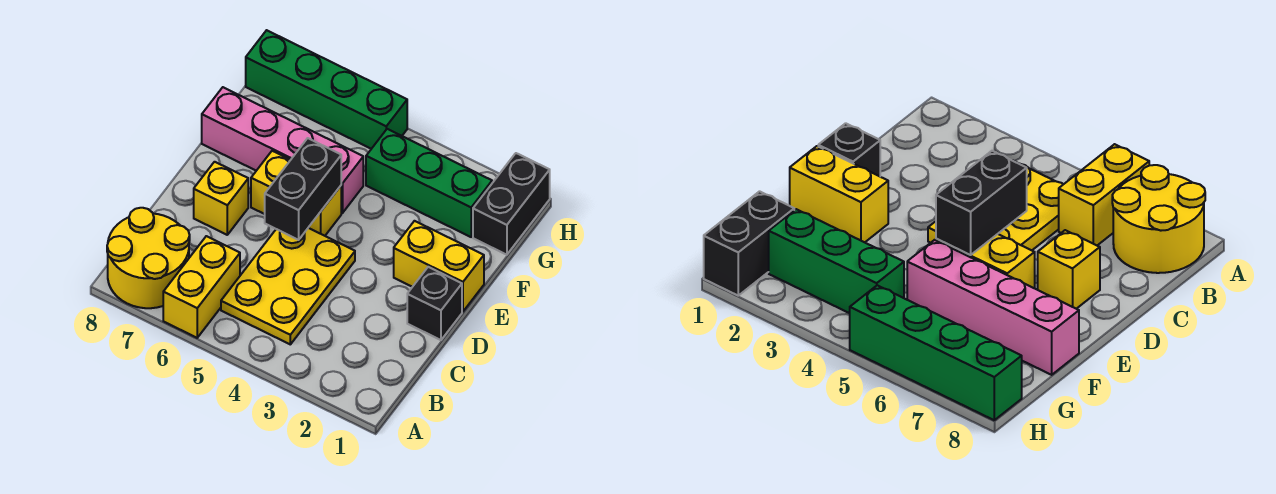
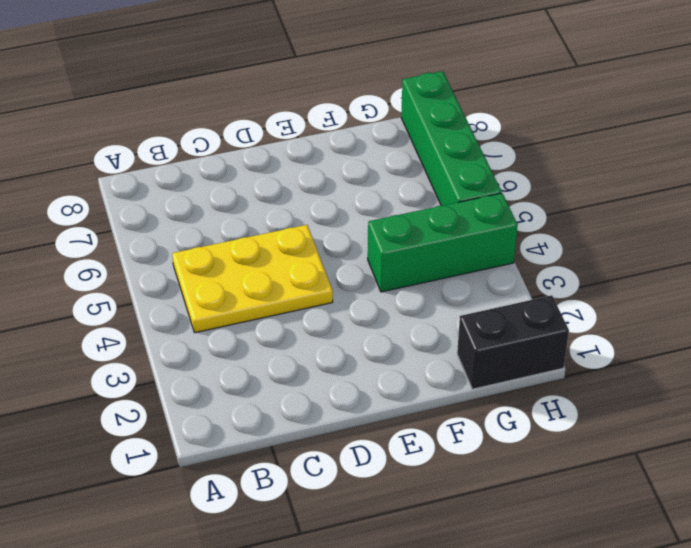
green 1x3 brick [368,193,518,292] -> green 1x3 brick turned to [366,129,492,237]
none -> yellow 1x2 brick [163,236,240,338]
none -> yellow 2x2 round brick [107,208,190,308]
none -> black 1x1 brick [407,267,462,340]

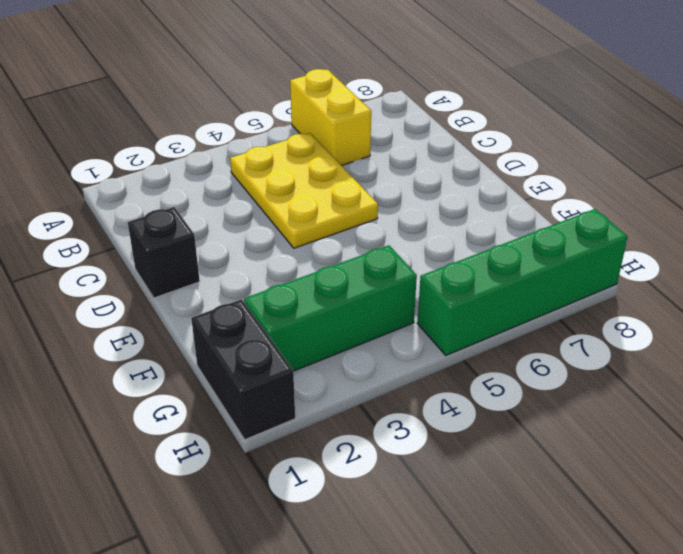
none -> yellow 2x2 round brick [107,208,190,308]
none -> yellow 1x1 brick [194,162,248,235]
none -> yellow 1x2 brick [394,221,484,312]

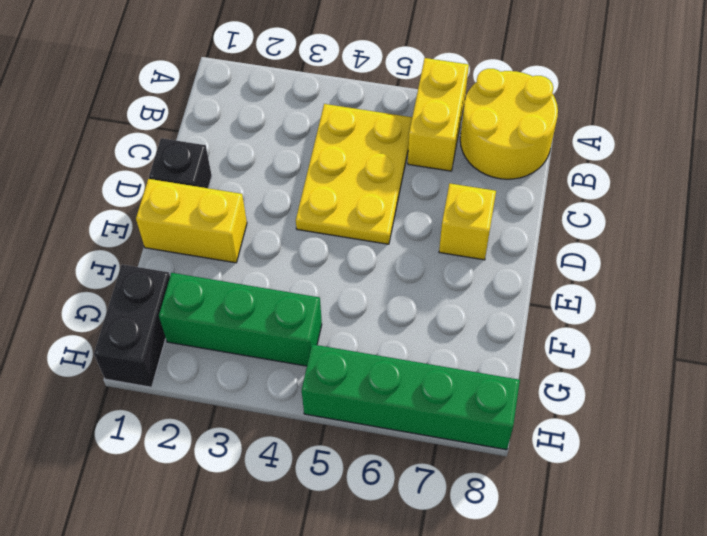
none -> yellow 1x2 brick [251,151,341,236]
none -> pink 1x4 brick [202,87,363,213]
none -> black 1x2 brick [265,138,341,240]

